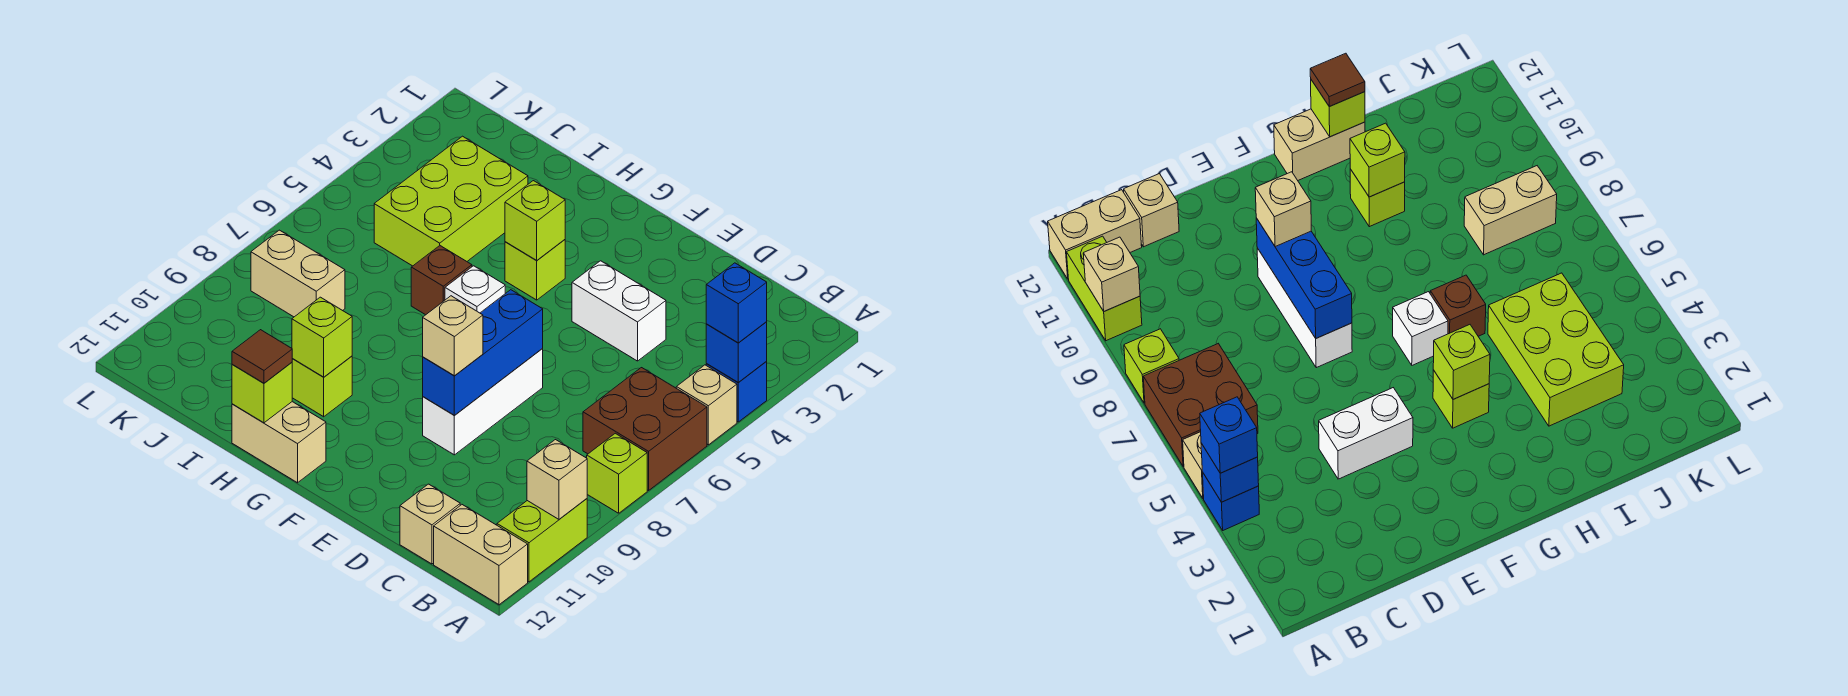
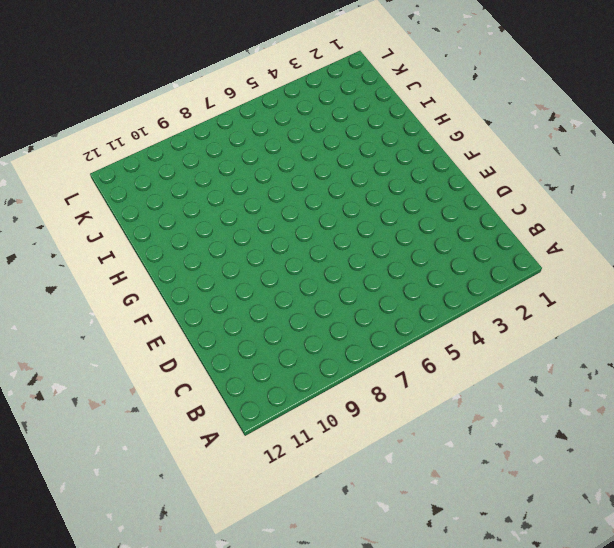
none -> blue 1x1 brick [706,362,767,422]
none -> tan 1x1 brick [676,365,737,445]
none -> brown 2x2 brick [583,368,707,490]

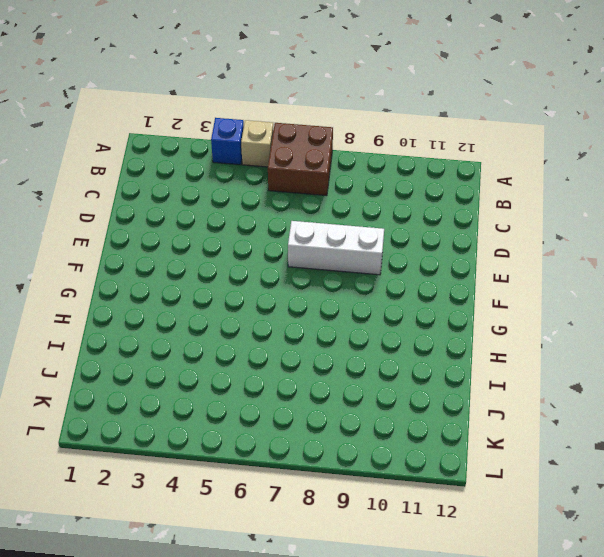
none -> lime 1x1 brick [587,433,647,513]
none -> lime 1x2 brick [497,499,587,582]
none -> tan 1x2 brick [434,505,528,605]

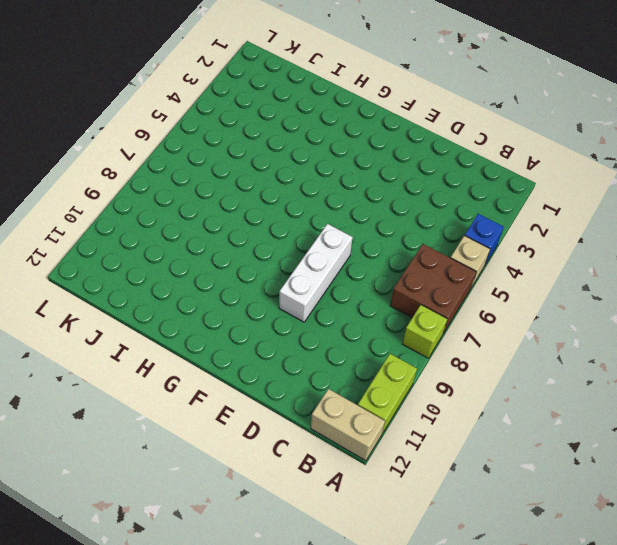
none -> tan 1x1 brick [400,484,460,564]
none -> white 1x2 brick [572,261,666,361]
none -> lime 1x1 brick [505,240,565,300]

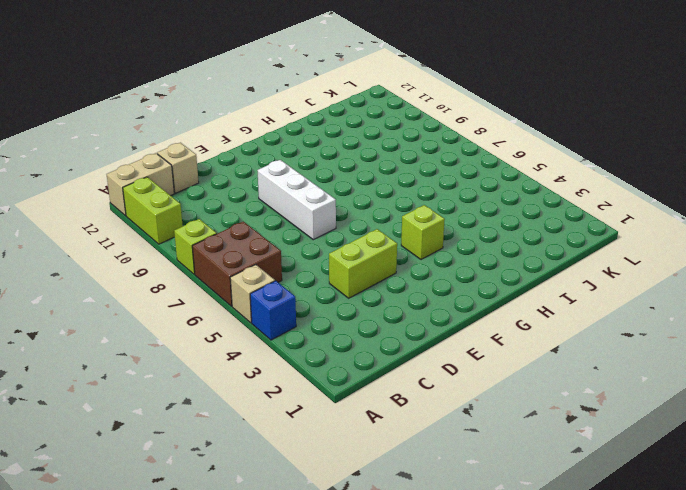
lime 1x2 brick [329,229,397,298] -> white 1x2 brick [572,261,666,361]
none -> white 1x1 brick [445,266,505,313]
none -> tan 1x2 brick [232,402,326,483]
none -> brown 1x1 brick [411,246,472,315]

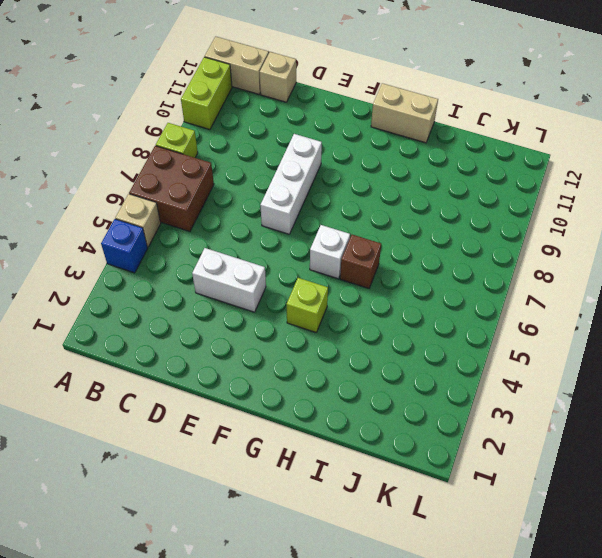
none -> lime 1x1 brick [292,356,352,417]
none -> lime 2x3 brick [374,136,528,266]
none -> tan 1x2 brick [251,230,345,317]

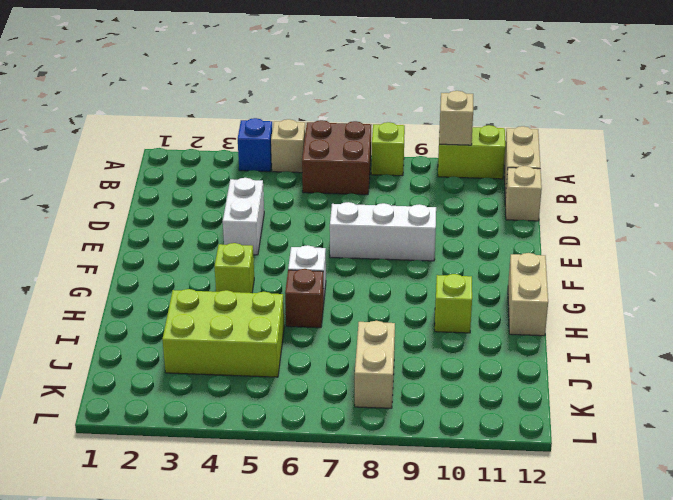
none -> blue 1x1 brick [706,322,767,383]
none -> blue 1x3 brick [423,290,543,415]
none -> lime 1x1 brick [505,181,565,260]

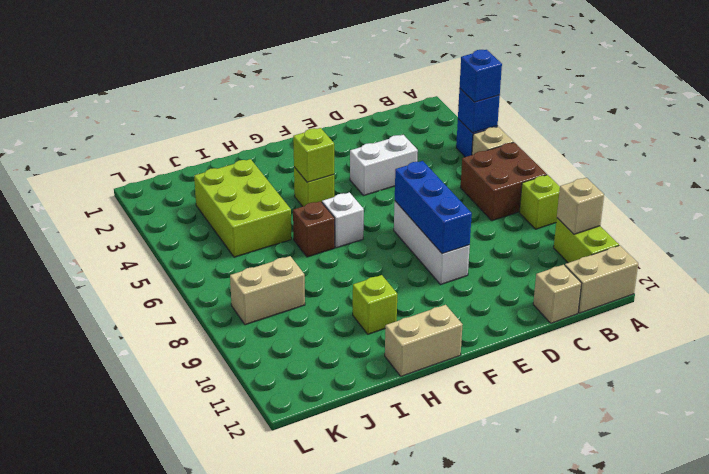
none -> lime 1x1 brick [292,297,352,377]
none -> lime 1x1 brick [232,362,292,423]
none -> tan 1x1 brick [423,296,483,376]

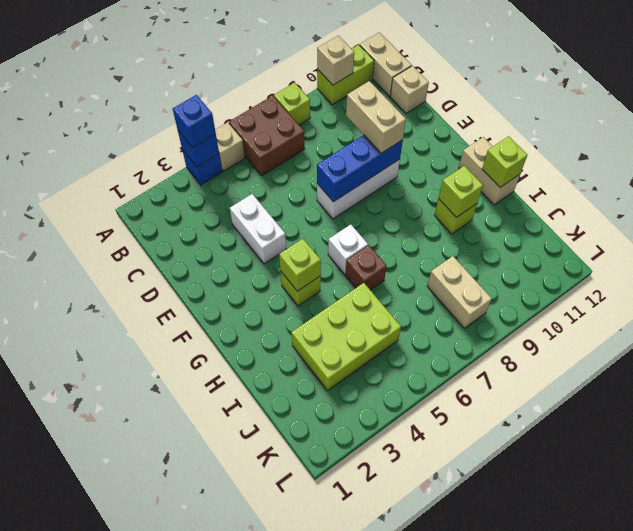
tan 1x2 brick [346,81,406,153] -> tan 1x1 brick [423,296,483,376]
none -> brown 1x1 tile [232,330,292,383]

